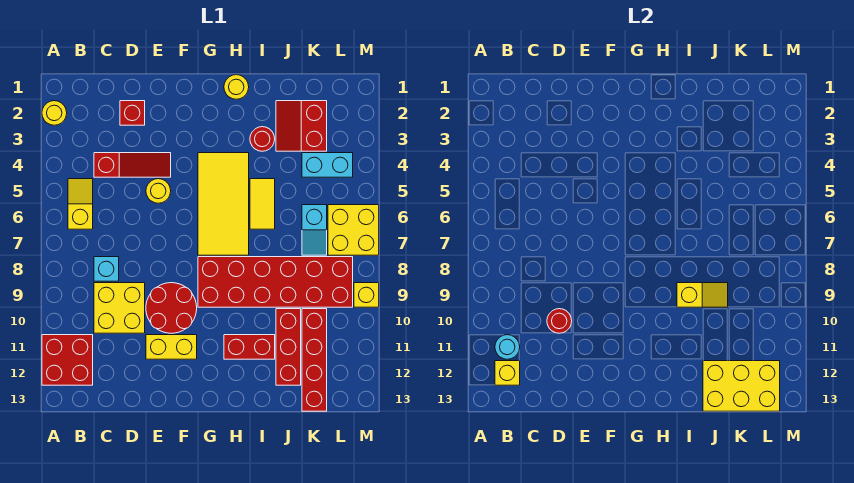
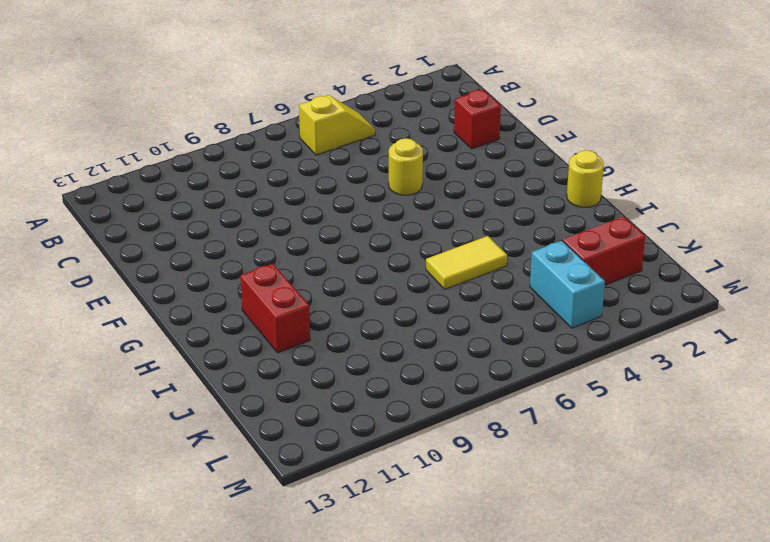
none -> yellow 1x1 round brick [42,101,67,125]
none -> red 2x2 brick [42,335,93,385]
none -> red 1x3 slope [94,153,171,177]

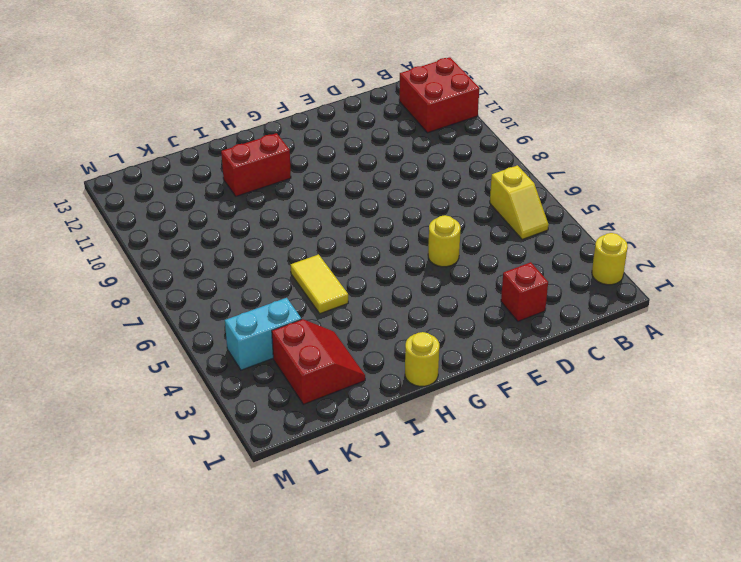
none -> red 1x3 slope [94,153,171,177]
none -> cyan 1x1 brick [94,257,119,281]
none -> yellow 2x2 brick [94,283,145,333]

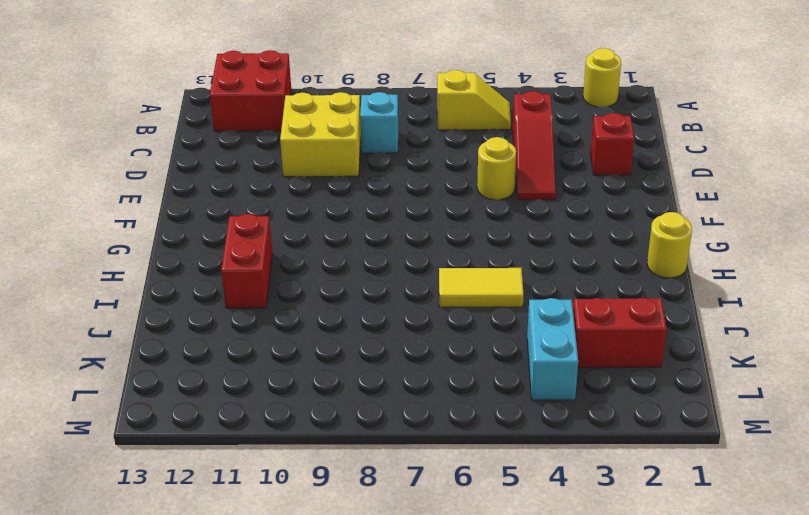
none -> red 2x2 round brick [146,283,197,333]
none -> yellow 1x2 brick [146,335,197,359]
none -> yellow 2x4 tile [198,153,249,255]

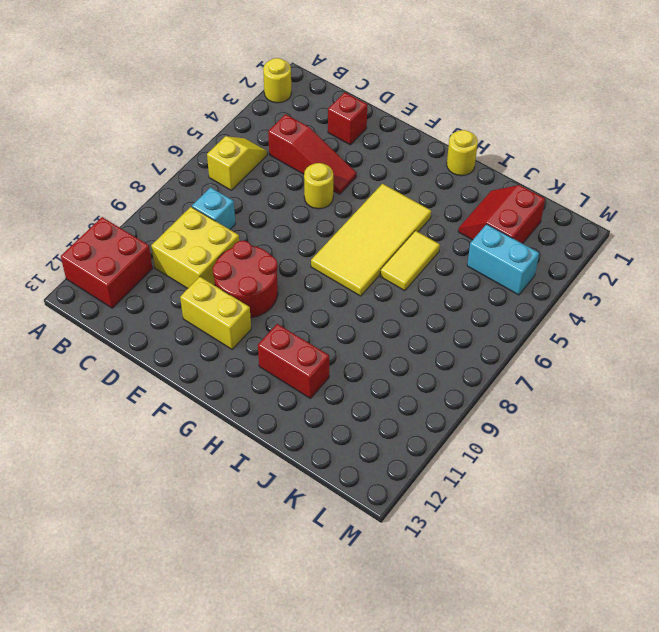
none -> red 2x6 brick [198,257,353,307]
none -> red 1x1 round brick [250,127,275,151]
none -> red 1x3 brick [276,309,301,385]

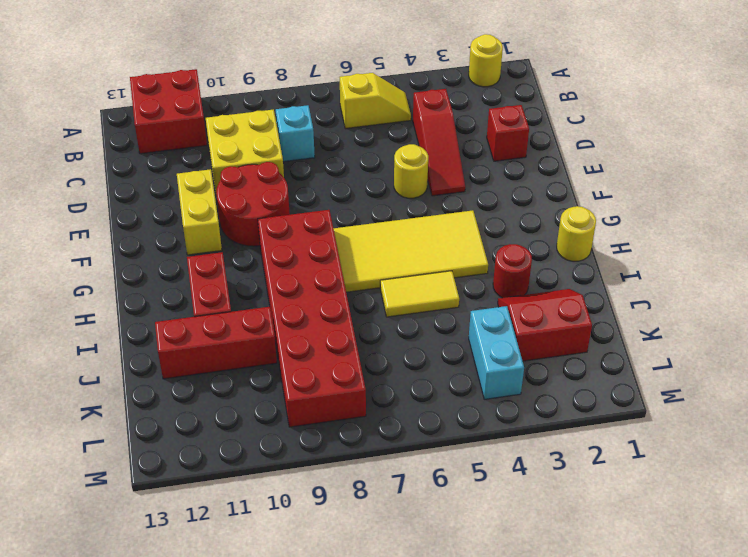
none -> cyan 1x2 slope [302,205,327,255]
none -> red 1x4 brick [302,309,327,411]
none -> yellow 2x2 brick [328,205,379,255]

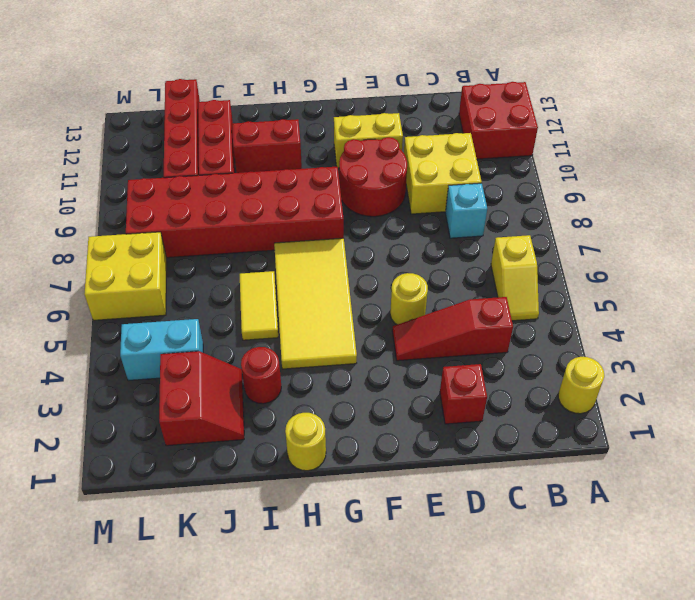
none -> cyan 1x2 slope [302,205,327,255]
none -> yellow 1x1 brick [354,283,379,307]
none -> cyan 1x1 round brick [495,335,520,359]

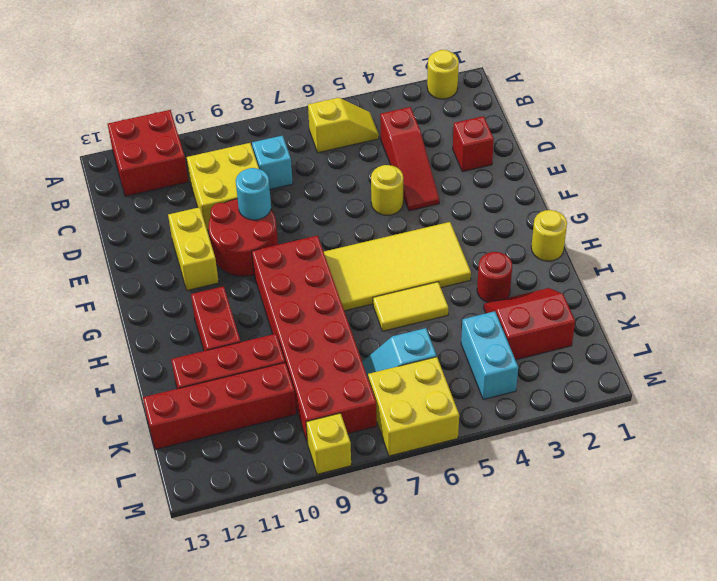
cyan 1x1 round brick [236,168,271,220] -> cyan 1x1 round brick moved to [495,335,520,359]
none -> yellow 1x1 brick [495,361,520,385]
none -> red 1x1 round brick [547,309,572,333]
none -> yellow 1x2 slope [677,283,728,307]

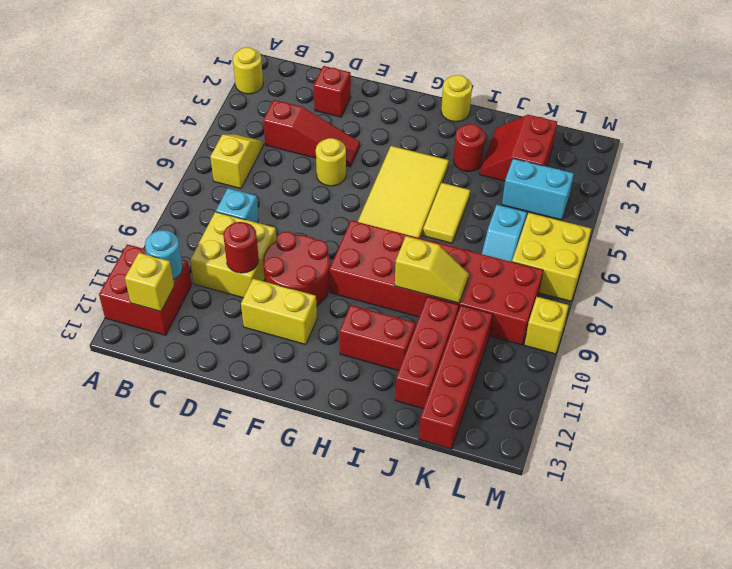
none -> yellow 2x3 brick [703,361,780,411]

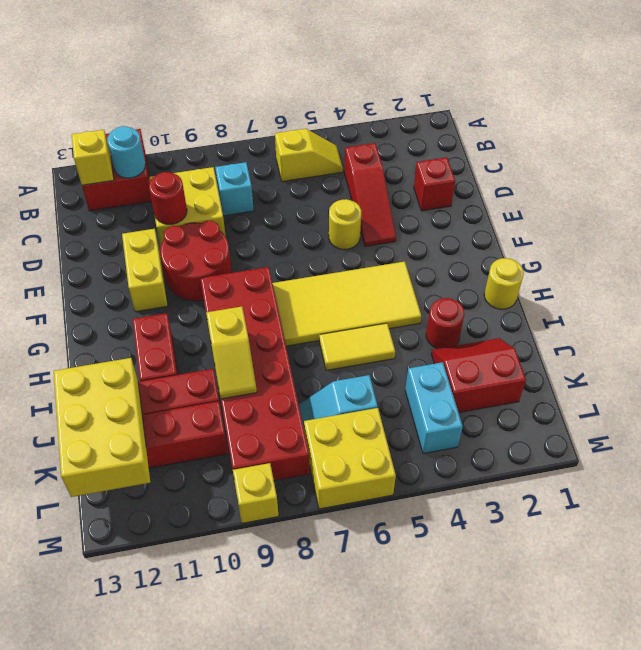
none -> yellow 1x1 round brick [42,101,67,125]

